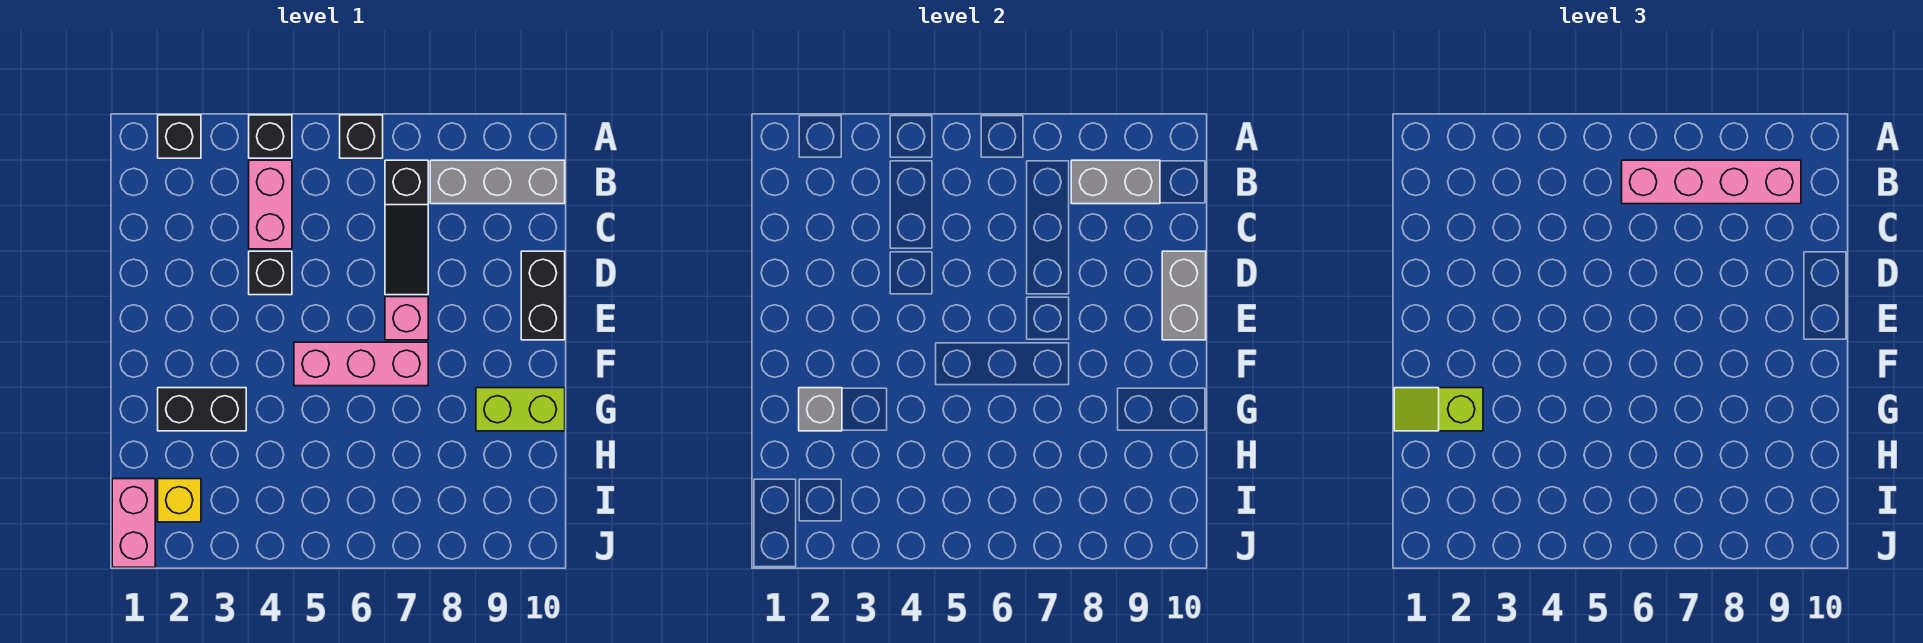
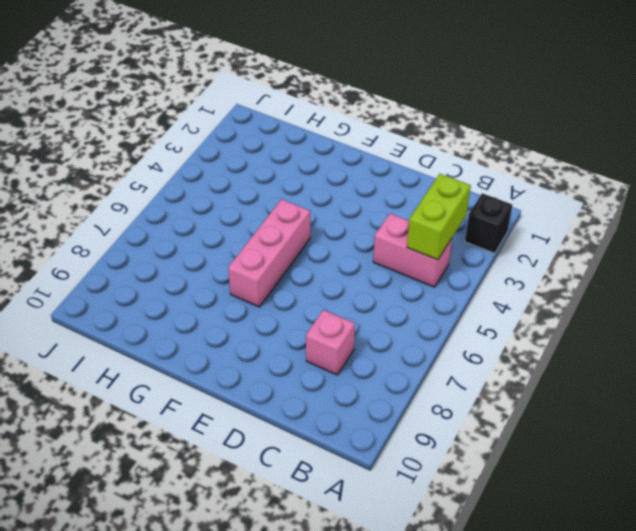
lime 1x2 brick [407,174,471,260] -> lime 1x2 brick moved to [476,388,565,431]
pink 1x1 brick [306,310,355,375] -> pink 1x1 brick moved to [385,297,428,340]
none -> black 1x1 brick [249,115,292,158]
none -> black 1x1 brick [340,115,383,158]
none -> black 1x3 slope [385,160,428,295]

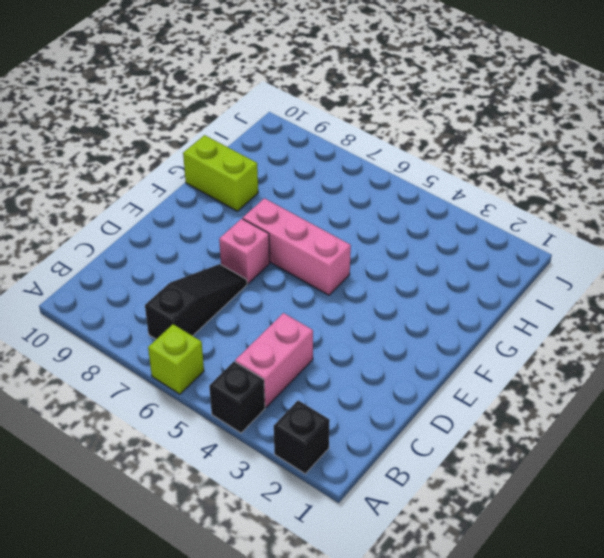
lime 1x1 brick [148,324,204,394] -> black 1x1 brick [340,115,383,158]
none -> grey 1x3 brick [430,160,565,204]
none -> black 1x1 brick [249,251,292,295]
none -> black 1x2 brick [521,251,565,340]

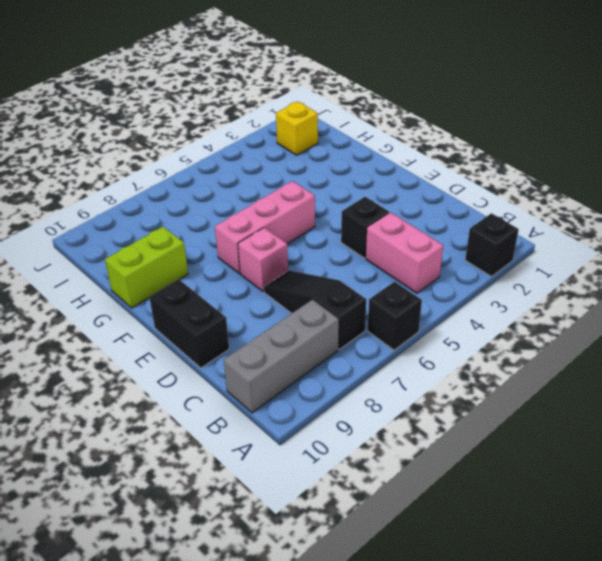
none -> black 1x1 brick [249,115,292,158]
none -> black 1x2 brick [158,388,246,431]
none -> pink 1x2 brick [112,479,155,567]

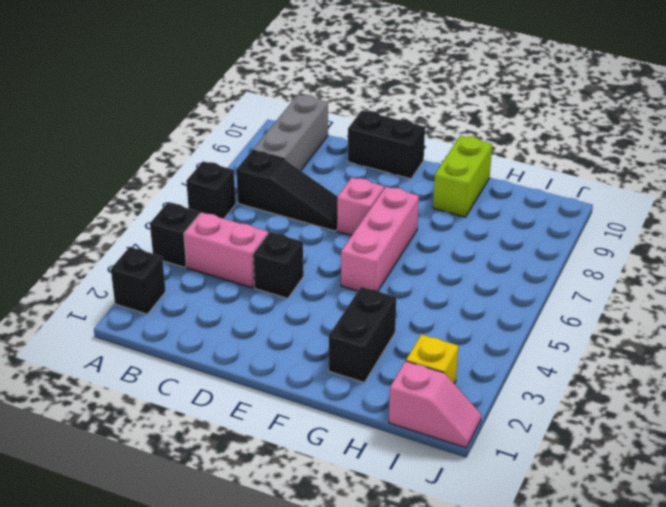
pink 1x2 slope [389,361,481,448] -> pink 1x2 brick [112,479,155,567]
none -> grey 1x2 brick [1071,160,1160,204]
none -> grey 1x2 brick [1162,251,1206,340]
none -> grey 1x1 brick [799,388,842,431]

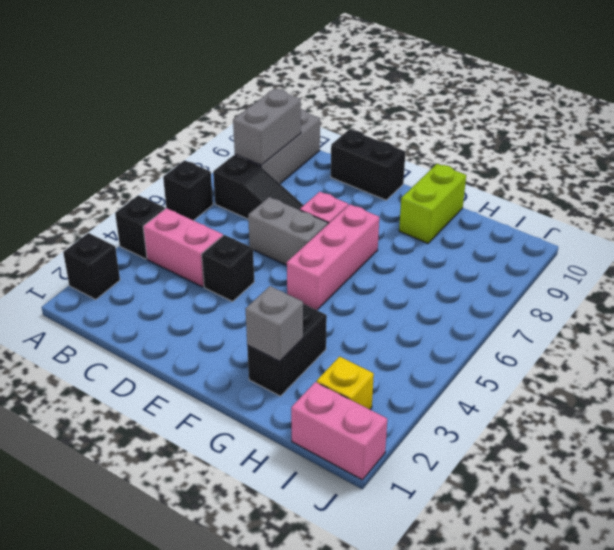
grey 1x2 brick [248,197,328,265] -> grey 1x2 brick moved to [1162,251,1206,340]
none -> pink 1x4 brick [1622,160,1801,204]
none -> lime 1x2 slope [1394,388,1483,431]

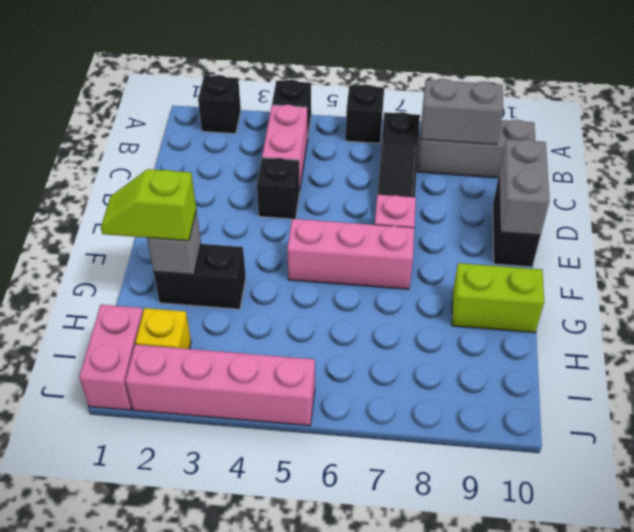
pink 1x4 brick [125,345,315,426] -> pink 1x4 brick moved to [1622,160,1801,204]

